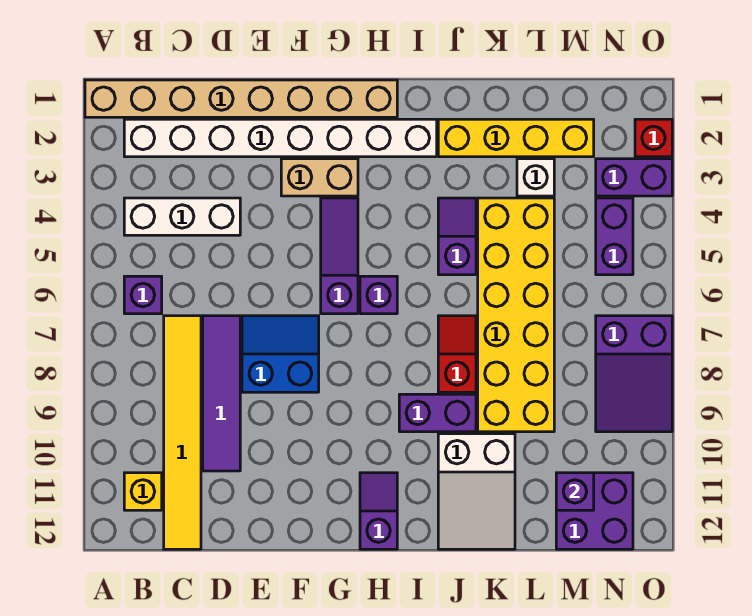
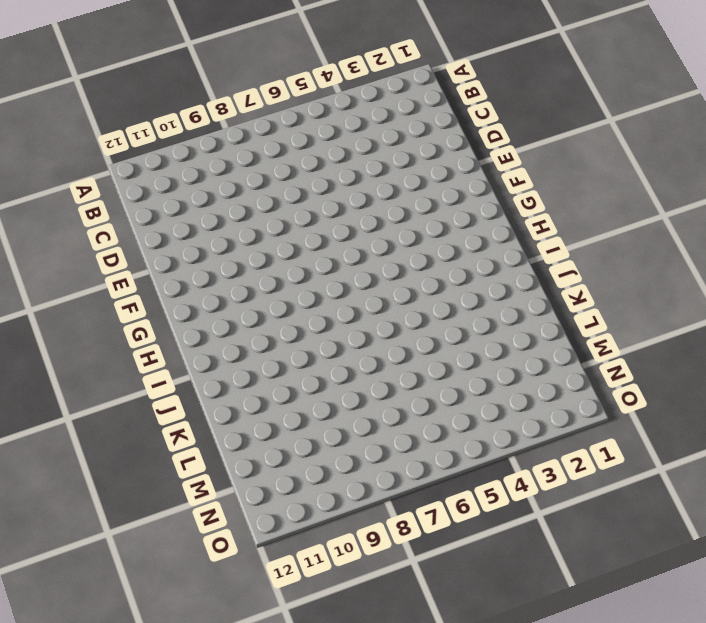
none -> tan 1x8 brick [85,80,397,117]
none -> white 1x8 brick [124,119,437,157]
none -> white 1x3 brick [124,198,240,235]

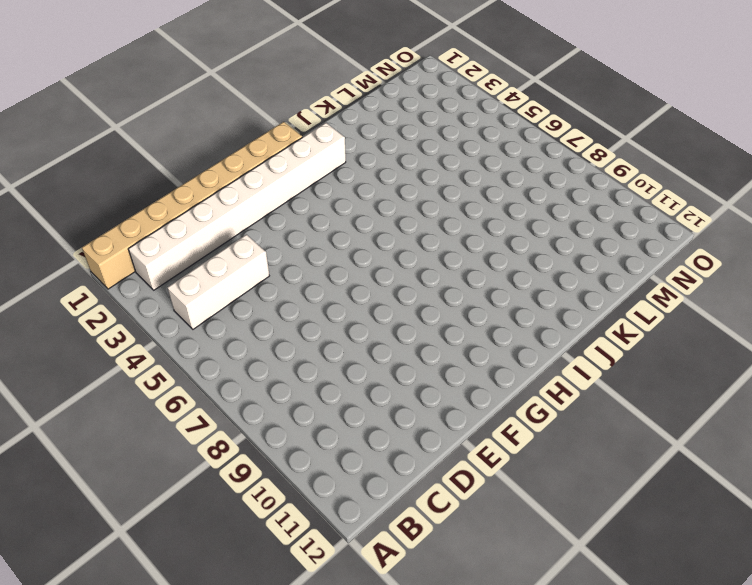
none -> purple 1x1 brick [124,276,162,314]
none -> yellow 1x1 brick [124,473,162,510]
none -> yellow 1x6 tile [164,316,201,549]

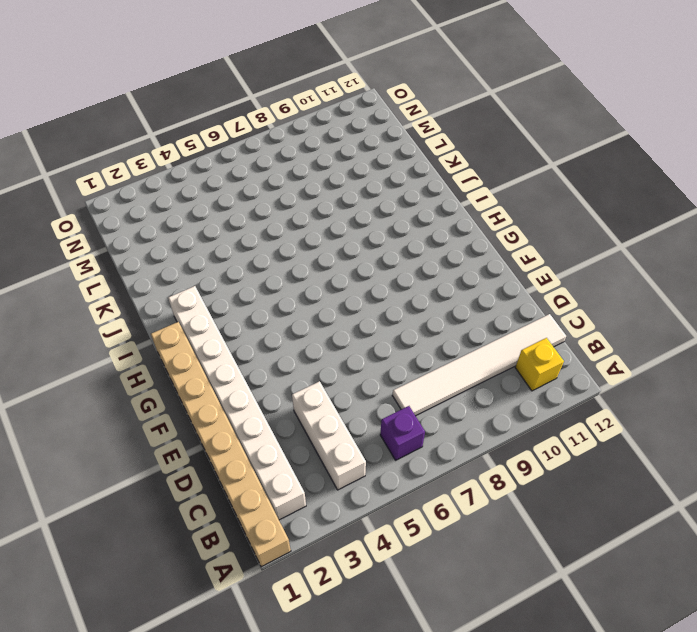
white 1x6 tile [393,314,566,416] -> yellow 1x6 tile [164,316,201,549]
none -> purple 1x4 tile [203,316,240,471]
none -> blue 2x2 slope [242,316,319,392]
none -> tan 1x2 brick [281,159,358,196]

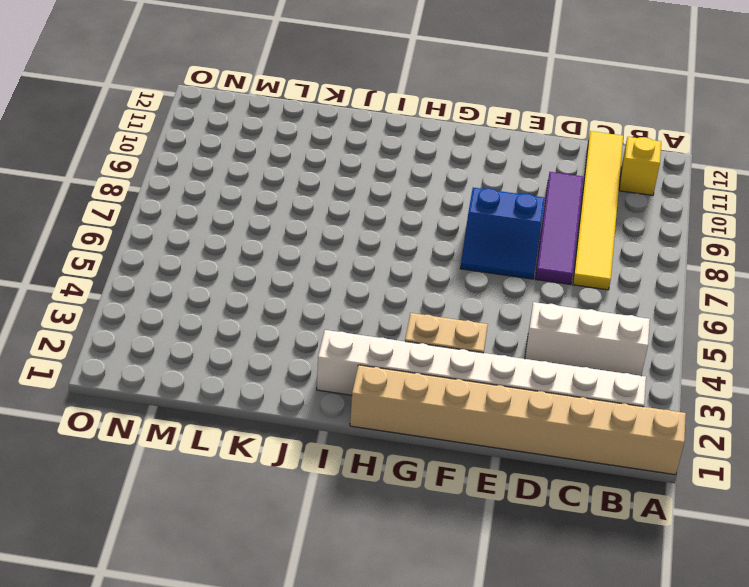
none -> purple 1x1 brick [124,276,162,314]
none -> purple 1x3 slope [321,198,358,314]
none -> purple 1x1 brick [360,276,397,314]

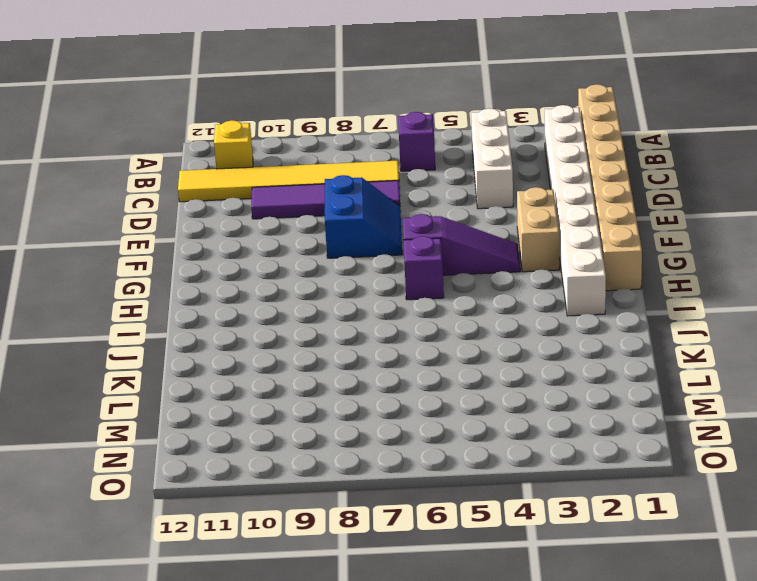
none -> purple 1x2 slope [360,473,397,549]
none -> purple 1x2 brick [399,394,476,432]
none -> yellow 1x4 brick [438,119,594,157]

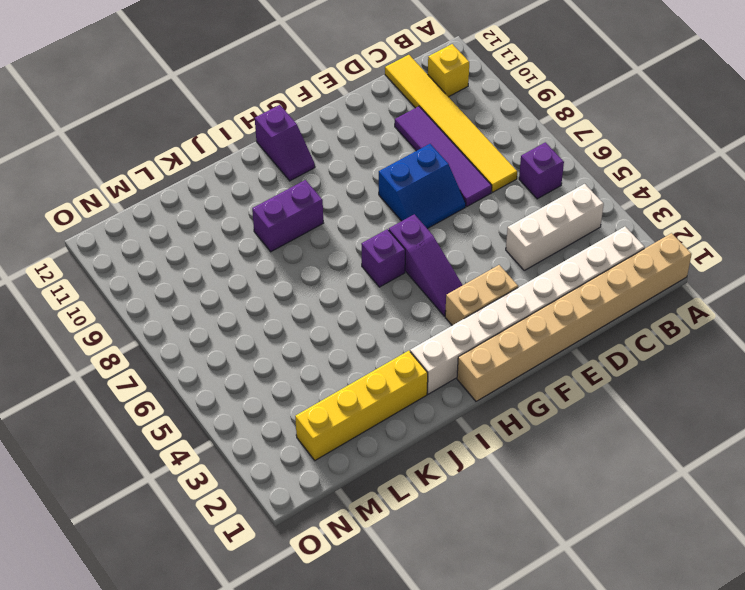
none -> purple 1x2 slope [438,198,476,275]
none -> red 1x2 slope [438,316,476,392]
none -> white 2x3 slope [438,434,515,549]

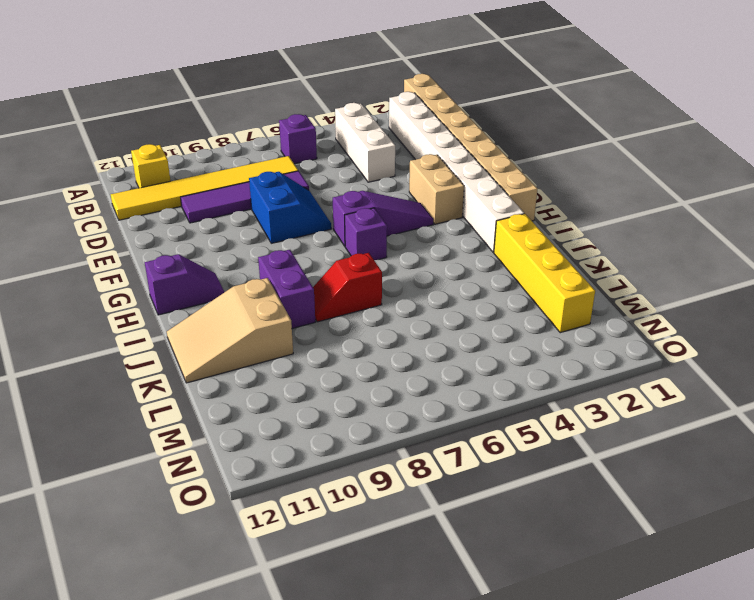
red 1x2 slope [313,253,382,322] -> red 1x2 slope turned to [438,316,476,392]
tan 2x3 slope [167,278,293,383] -> white 2x3 slope [438,434,515,549]
none -> purple 1x2 slope [438,198,476,275]
none -> yellow 2x6 brick [478,198,554,432]
none -> white 1x1 brick [517,159,554,196]

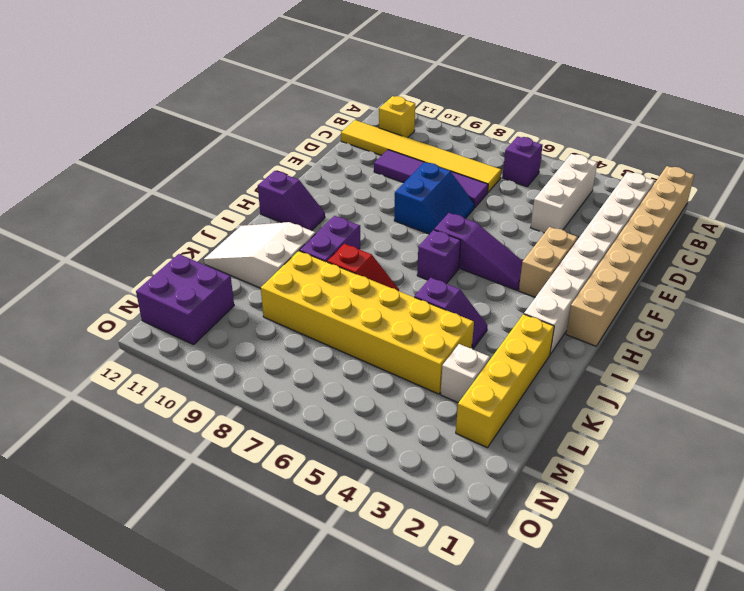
none -> purple 1x2 brick [596,159,672,196]
none -> purple 1x2 brick [596,198,633,275]
none -> purple 2x3 slope [596,316,672,432]

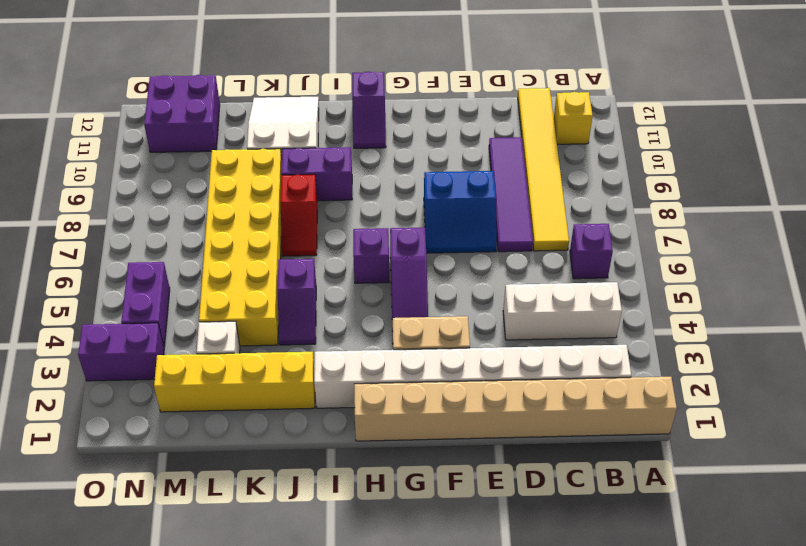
none -> purple 2x3 slope [596,316,672,432]
none -> red 1x1 brick [635,119,672,157]
none -> purple 1x1 brick [556,473,594,510]

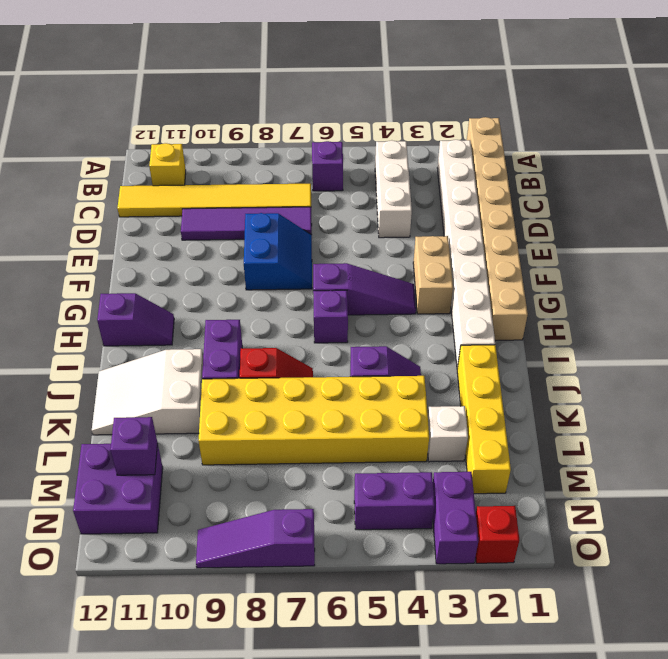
purple 1x3 slope [196,509,315,568] -> purple 2x3 slope [596,316,672,432]

